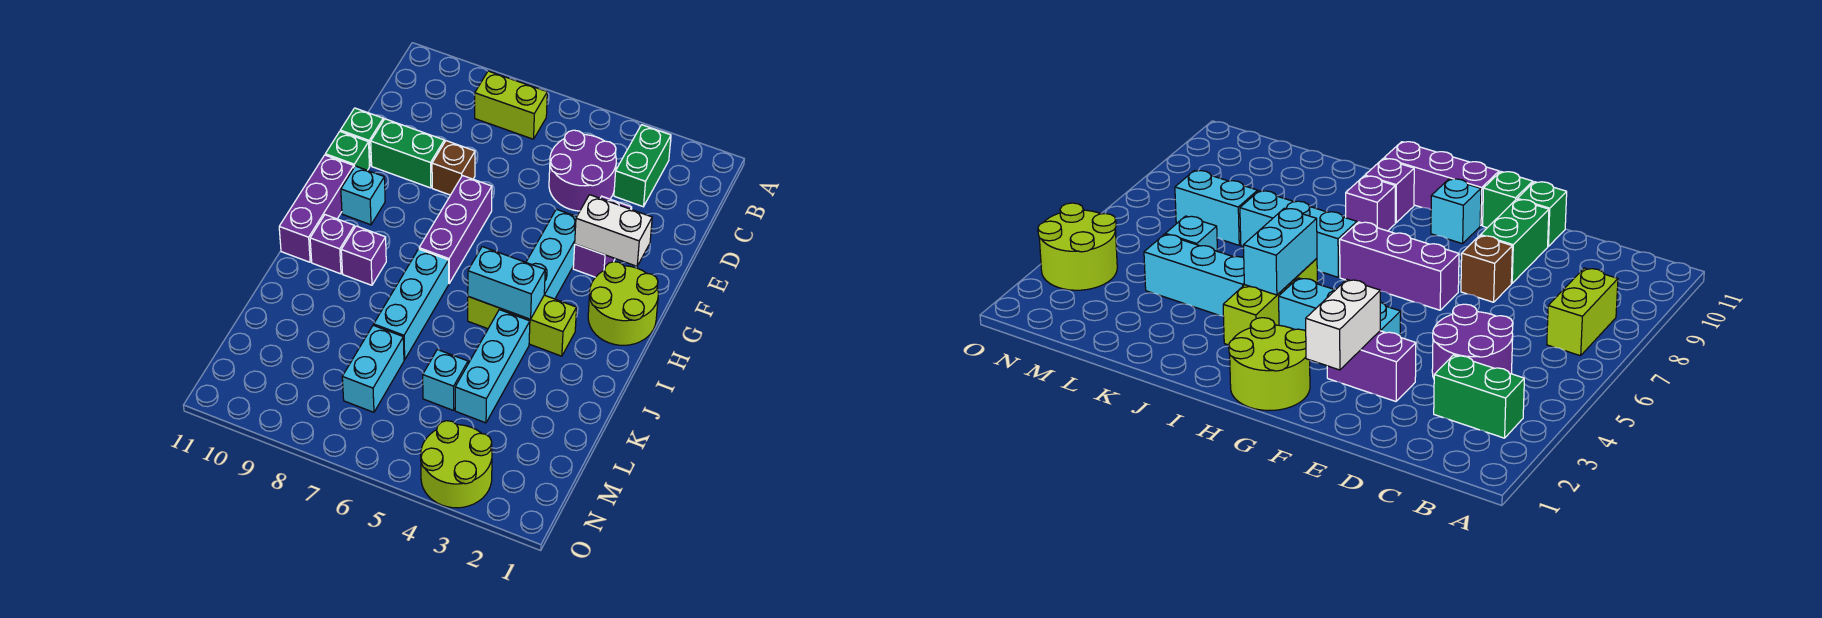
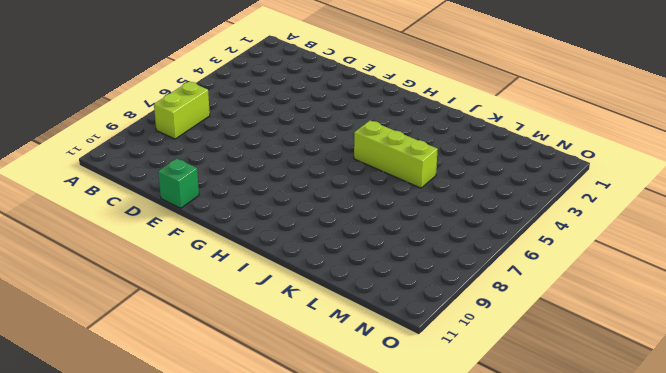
lime 1x3 brick [354,121,438,188] -> lime 1x3 brick turned to [468,295,577,356]
none -> green 1x2 brick [614,125,671,207]
none -> purple 2x2 round brick [549,130,616,211]
none -> purple 1x2 brick [573,196,632,277]

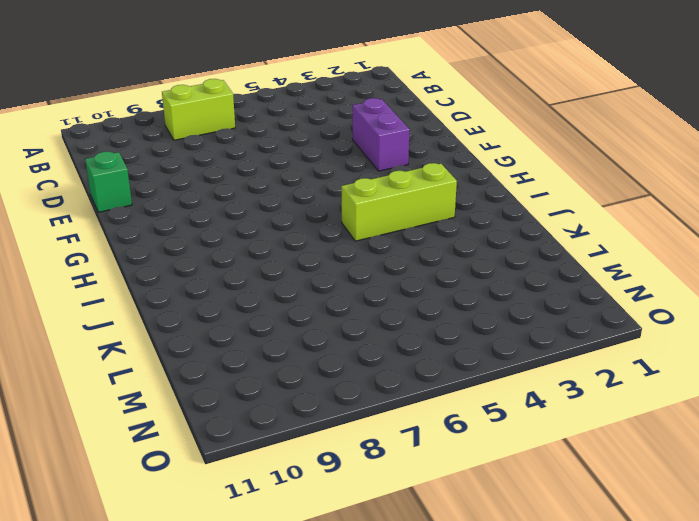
none -> green 1x2 brick [614,125,671,207]
none -> purple 2x2 round brick [549,130,616,211]
none -> brown 1x1 brick [432,141,475,195]

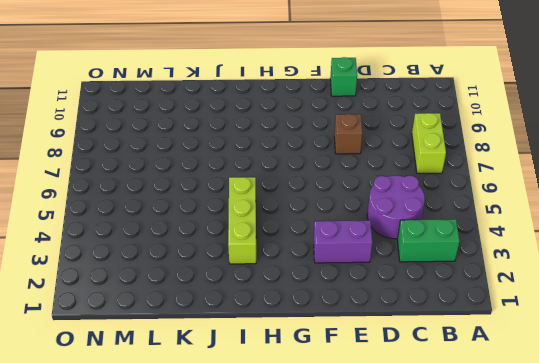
none -> green 1x2 brick [371,119,444,188]
none -> cyan 1x3 brick [526,209,576,299]
none -> purple 1x3 brick [419,176,492,283]

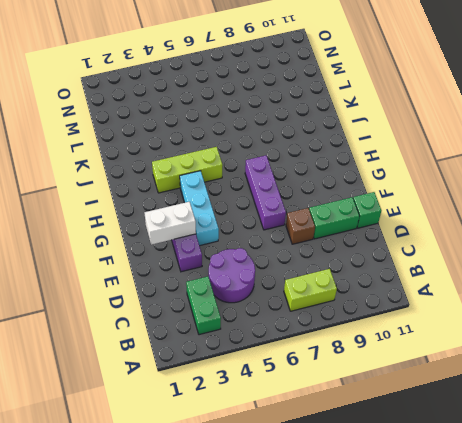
none -> green 1x1 brick [325,132,369,170]
none -> lime 2x2 round brick [588,262,658,345]
none -> cyan 1x1 brick [341,166,385,225]

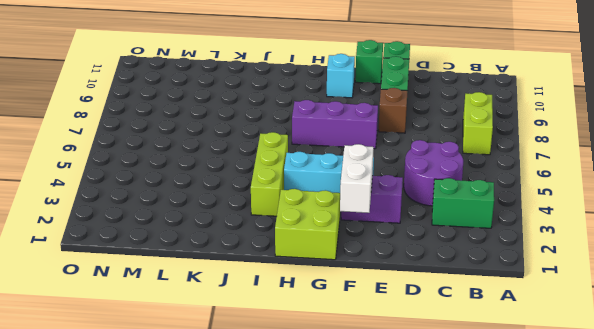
lime 2x2 brick [275,189,340,260] -> lime 2x2 round brick [588,262,658,345]
none -> purple 1x3 brick [279,155,354,262]
none -> cyan 1x3 brick [374,249,449,360]
none -> purple 1x1 brick [341,226,386,285]

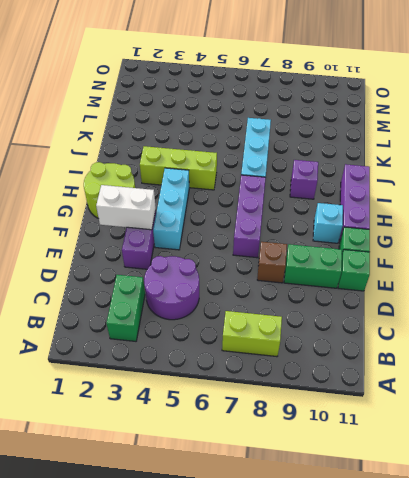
none -> purple 1x1 brick [310,215,354,274]
none -> cyan 1x3 brick [455,310,530,423]
none -> cyan 1x1 brick [423,350,468,410]

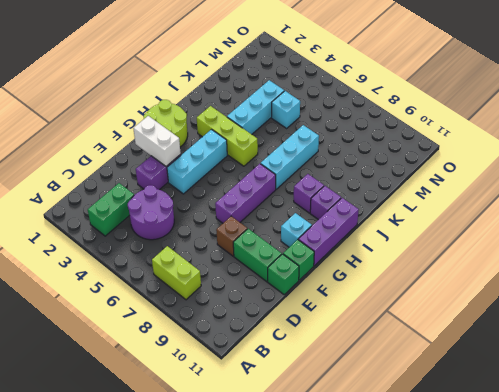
none -> cyan 1x2 brick [342,325,404,412]
none -> lime 2x2 round brick [421,421,492,508]
none -> cyan 1x2 brick [468,247,545,319]

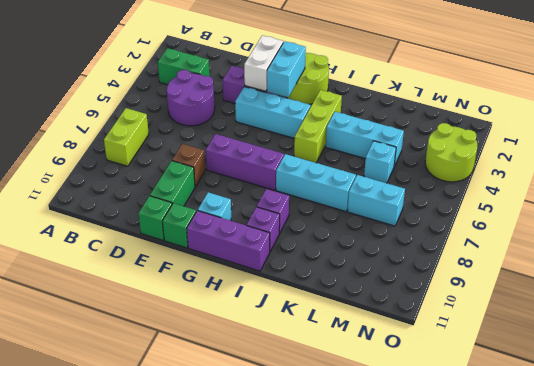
cyan 1x2 brick [267,41,306,97] -> cyan 1x2 brick moved to [468,247,545,319]

